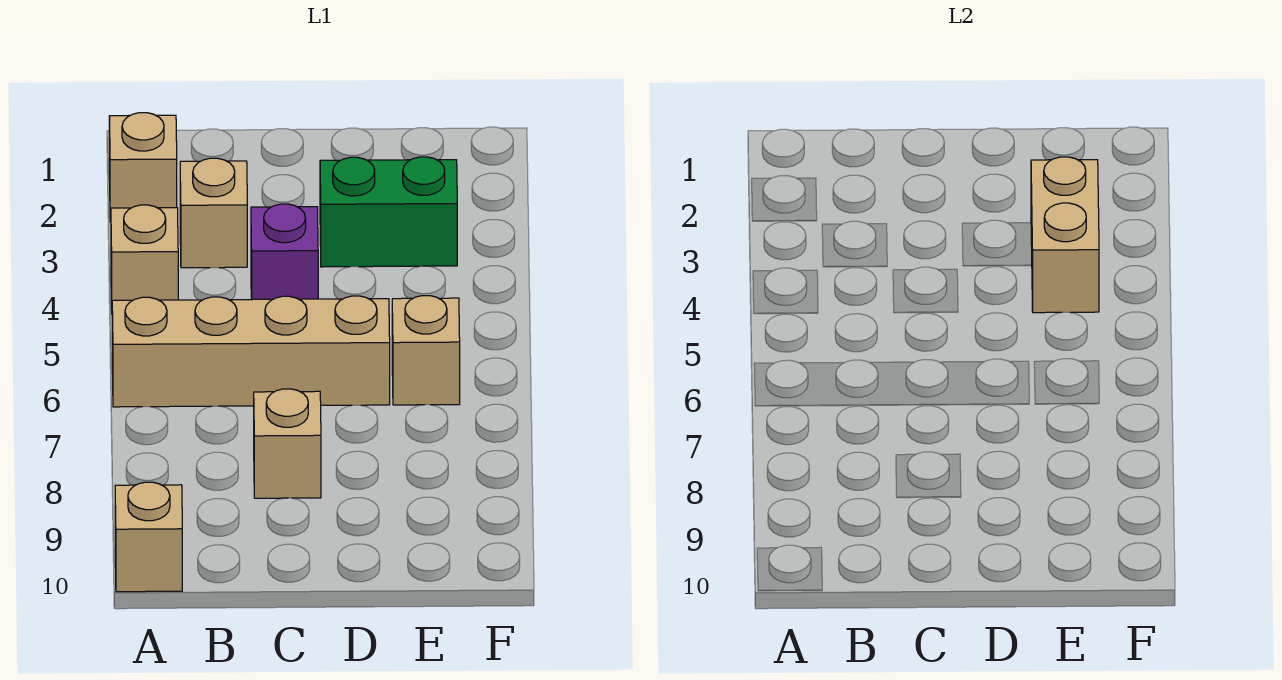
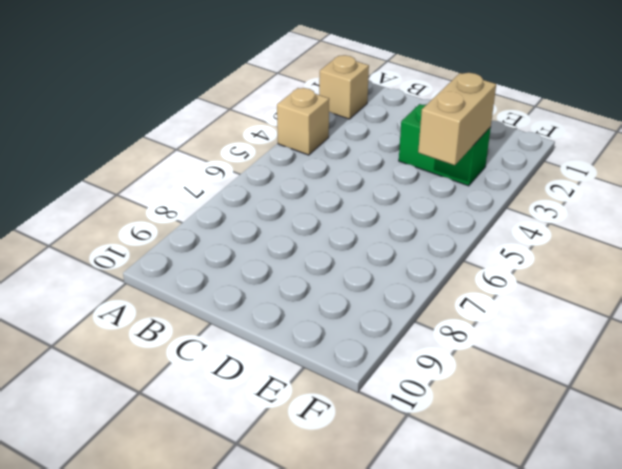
none -> tan 1x4 brick [112,296,390,407]
none -> tan 1x1 brick [115,482,182,592]

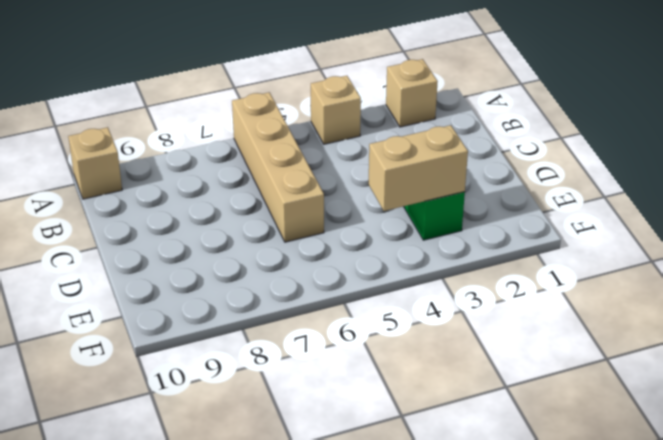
none -> tan 1x1 brick [180,158,247,268]
none -> purple 1x1 brick [251,204,318,300]

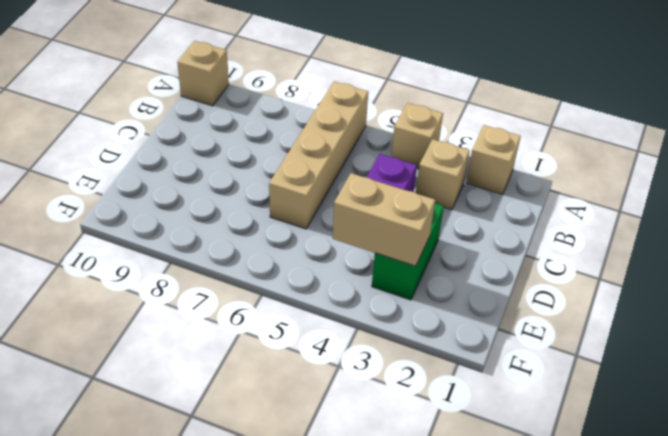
none -> tan 1x1 brick [254,389,321,498]
none -> tan 1x1 brick [392,296,460,405]

